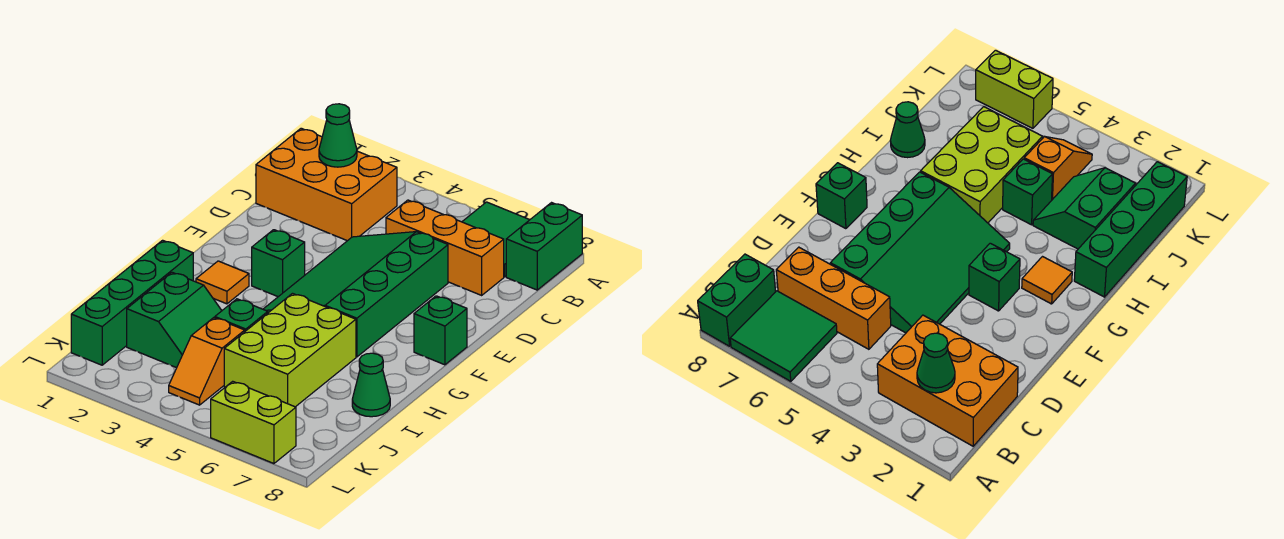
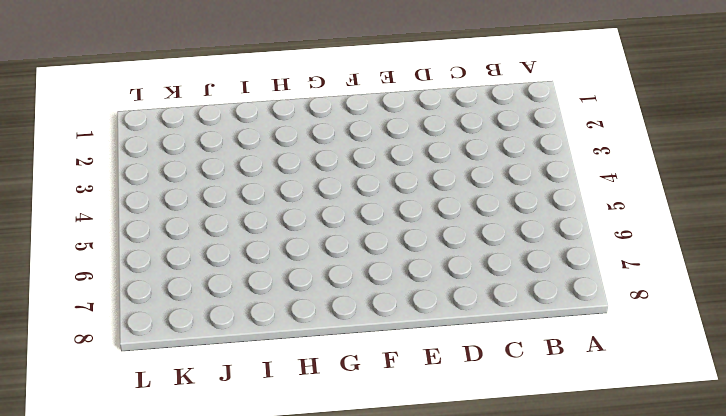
none -> green 2x2 tile [462,202,529,277]
none -> green 1x2 brick [506,203,582,290]
none -> orange 2x3 brick [256,128,397,241]

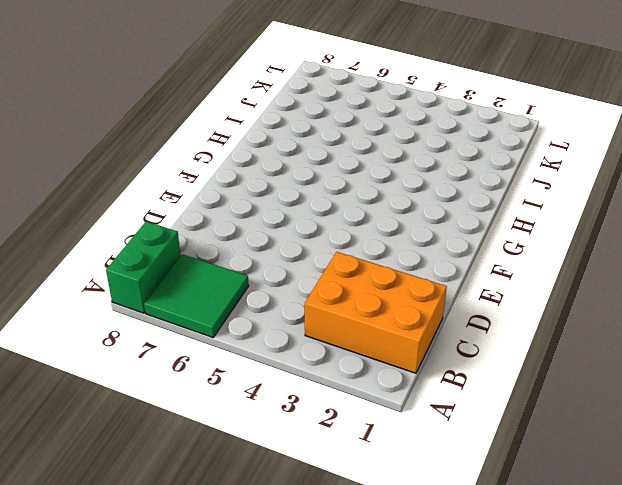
none -> orange 1x3 brick [386,200,504,295]
none -> green 3x4 slope [263,232,448,357]
none -> green 1x1 brick [252,230,305,297]

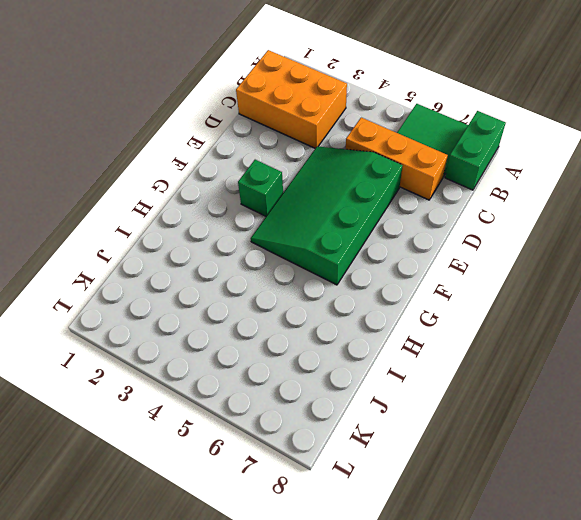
none -> green 1x1 brick [414,296,467,365]
none -> orange 1x1 tile [196,261,249,304]
none -> green 1x4 brick [71,240,193,365]

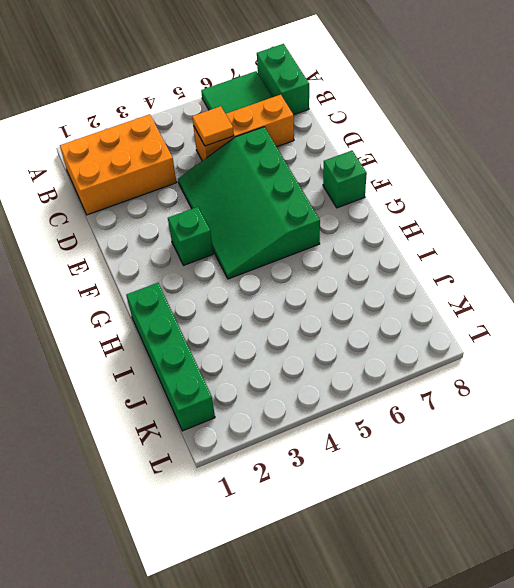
orange 1x1 tile [192,106,234,146] -> orange 1x1 tile moved to [196,261,249,304]
none -> lime 2x3 brick [224,294,356,407]
none -> green 2x2 slope [127,272,222,368]
none -> green 1x1 brick [215,299,268,331]

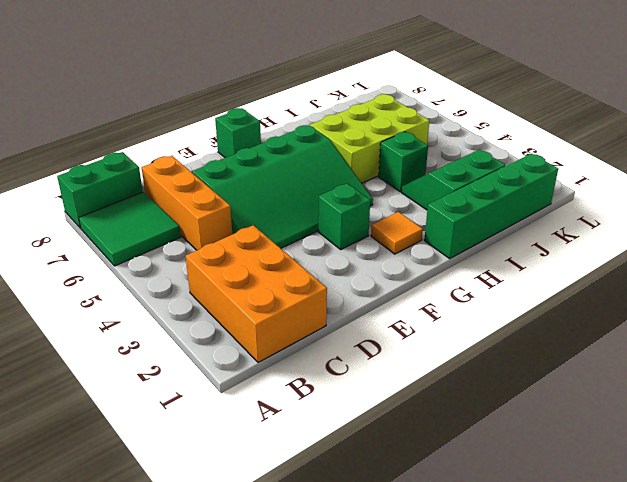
none -> green 1x1 cone [352,353,390,417]
none -> orange 1x2 slope [169,318,245,405]
none -> lime 1x2 brick [211,381,296,464]

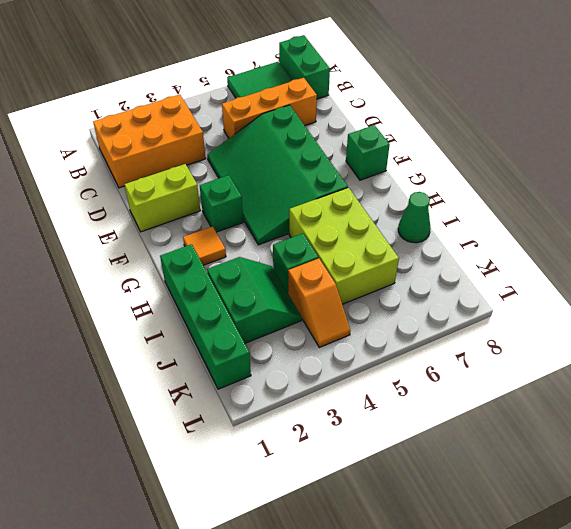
lime 1x2 brick [124,164,200,232] -> lime 1x2 brick moved to [211,381,296,464]
none -> green 1x1 cone [319,104,357,167]

